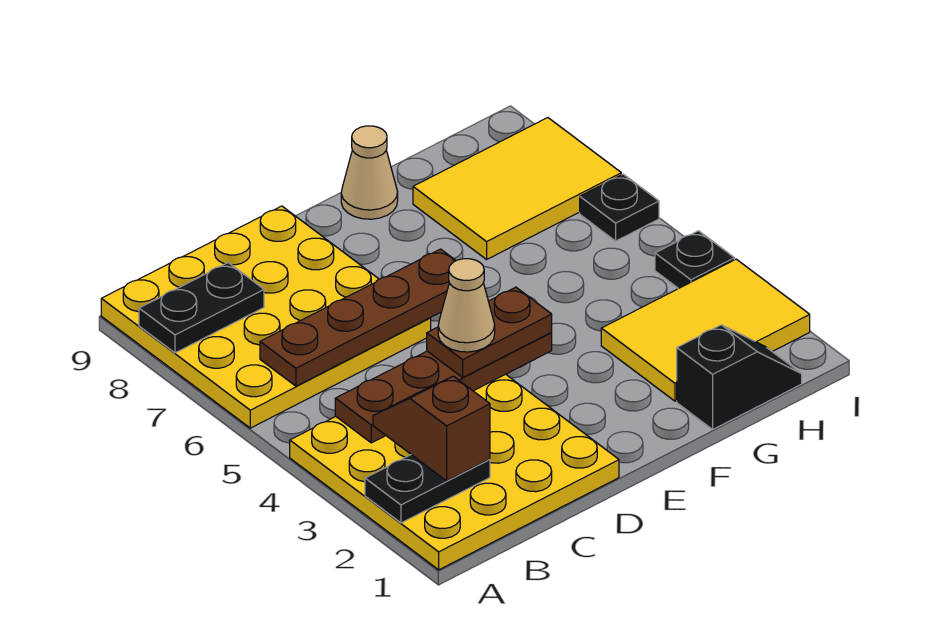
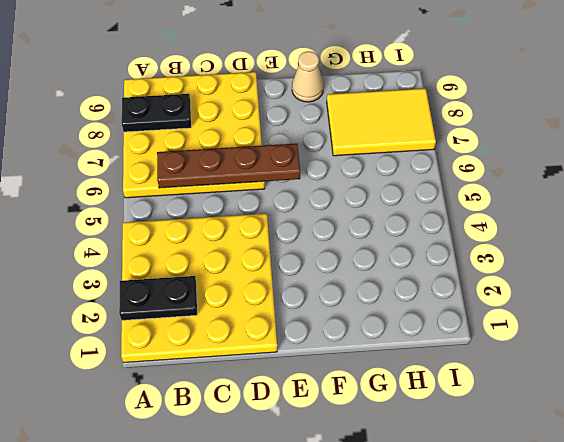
none -> black 1x2 slope [677,325,802,429]
none -> yellow 2x3 tile [601,259,810,401]
none -> black 1x1 plate [655,231,734,289]

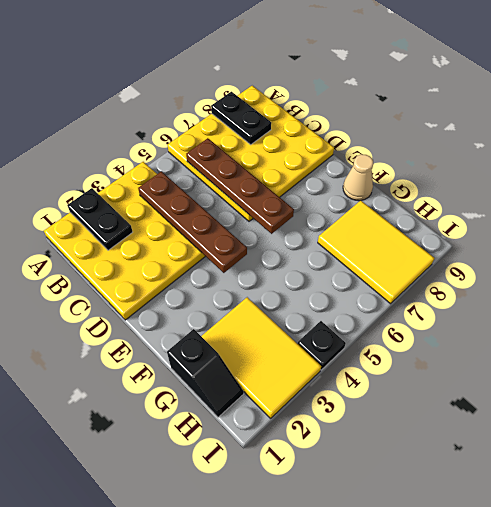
none -> black 1x1 plate [580,174,659,241]
none -> brown 1x2 slope [373,376,490,481]
none -> brown 1x2 plate [427,287,552,377]

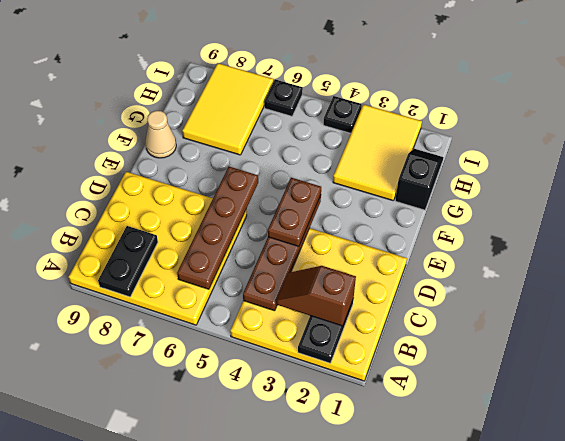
none -> tan 1x1 cone [438,259,495,352]

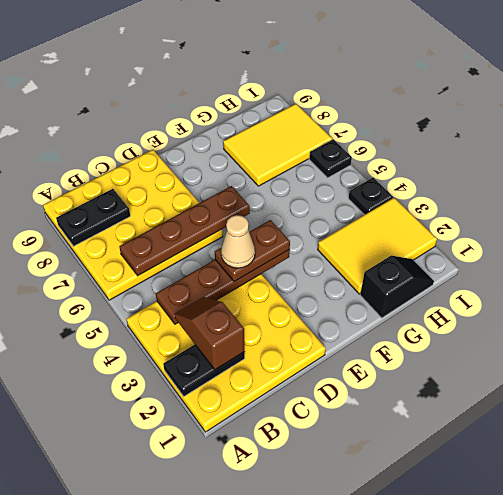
none -> tan 1x1 cone [341,126,398,219]

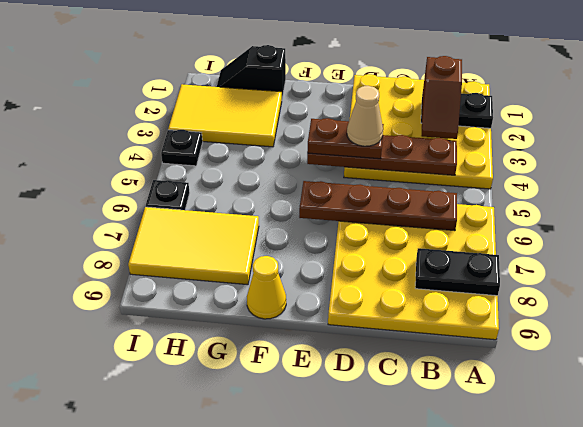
yellow 1x1 cone [247,256,286,319] -> tan 1x1 cone [341,126,398,219]

